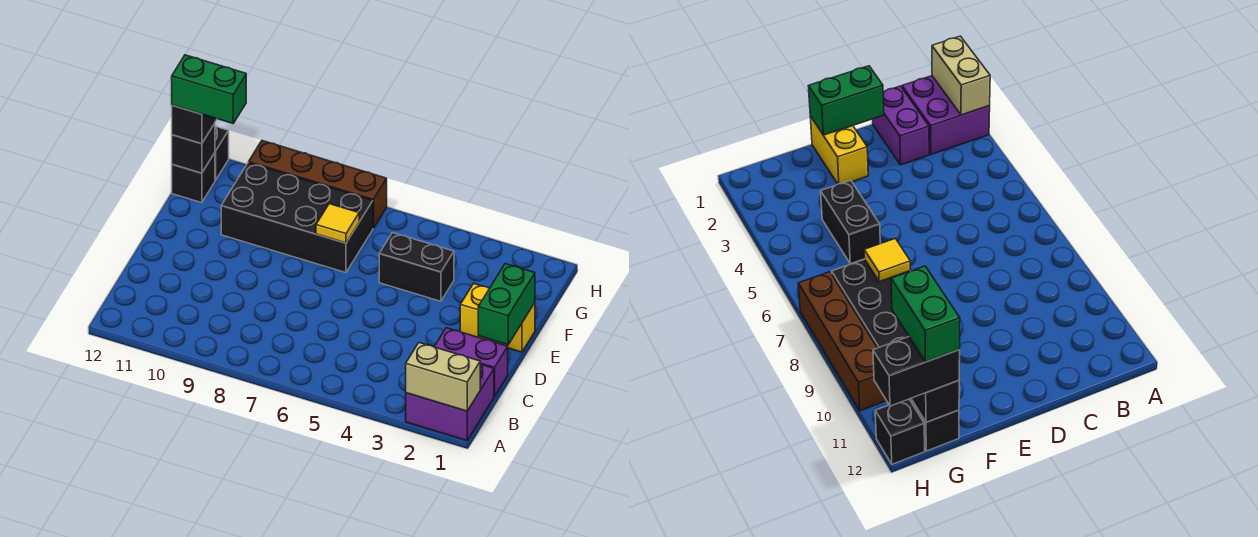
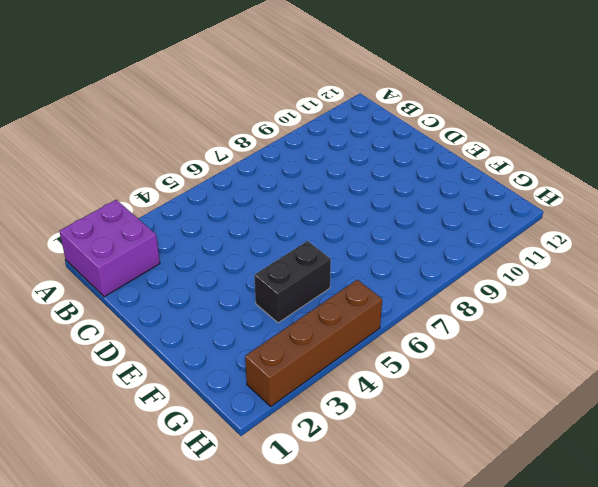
brown 1x4 brick [245,280,382,406] -> brown 1x4 brick moved to [249,141,387,228]
none -> purple 1x2 brick [434,328,508,396]
none -> yellow 1x2 brick [460,283,535,352]
none -> black 2x4 brick [221,163,373,273]

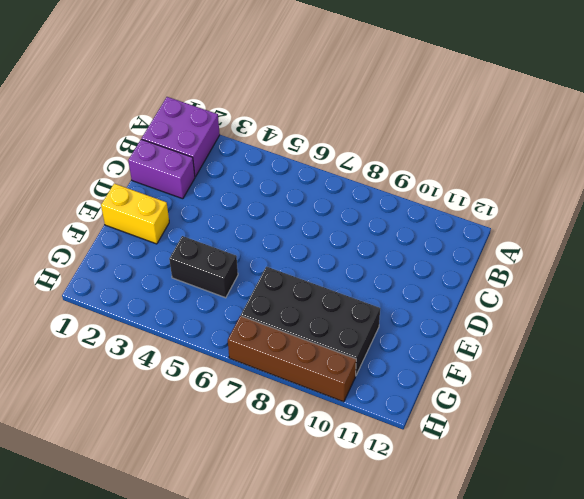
none -> black 1x1 brick [172,153,215,203]
none -> black 1x1 brick [215,126,229,180]
none -> tan 1x2 brick [406,343,480,411]

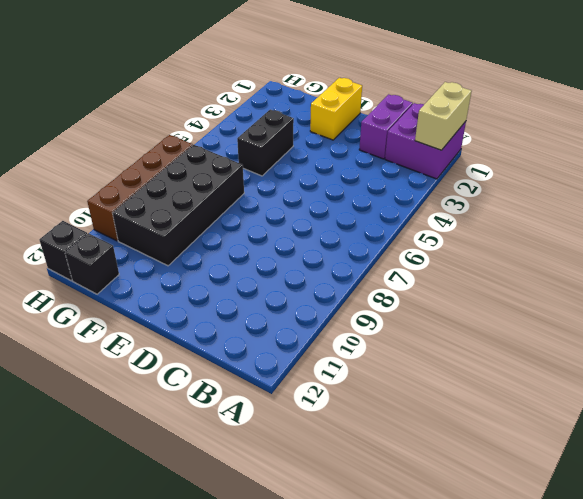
none -> green 1x2 brick [478,264,535,345]
none -> yellow 1x1 tile [316,204,359,243]
none -> black 1x1 brick [172,123,215,173]

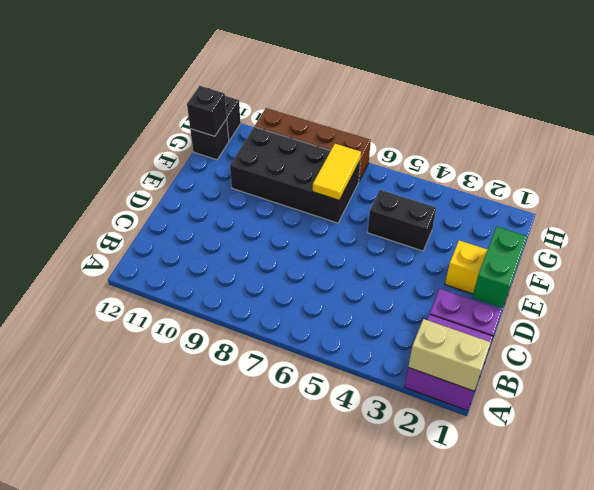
yellow 1x2 tile [313,144,361,200] -> yellow 1x1 tile [316,204,359,243]
none -> black 1x2 brick [172,105,217,144]
none -> green 1x2 brick [172,55,246,123]

